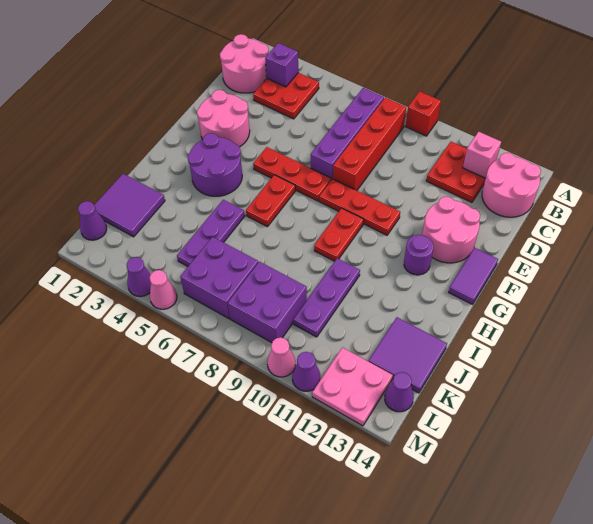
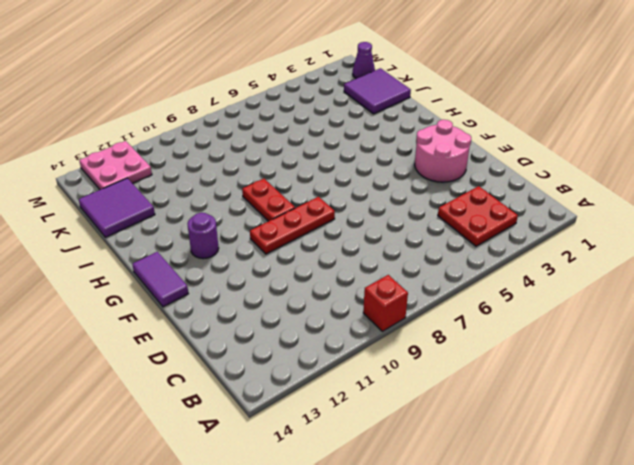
none -> pink 2x2 round brick [220,34,269,93]
none -> purple 1x4 brick [311,88,384,180]
none -> red 1x4 brick [333,98,406,190]
none -> red 2x2 plate [426,142,485,202]

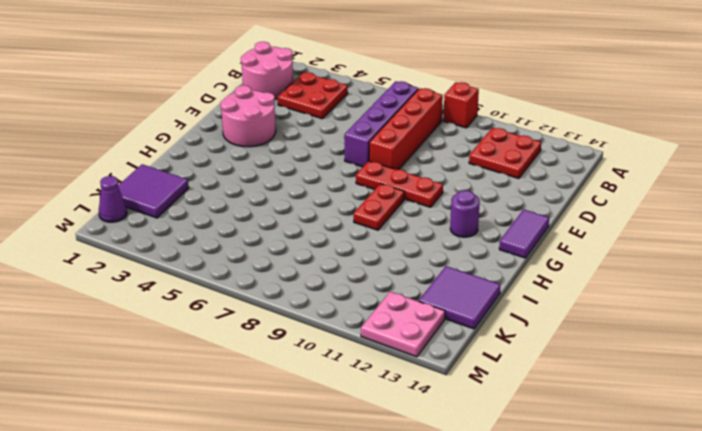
none -> pink 2x2 round brick [482,153,541,217]
none -> pink 2x2 round brick [422,197,480,263]
none -> red 1x3 plate [253,147,331,201]
none -> purple 2x2 round brick [188,133,242,196]

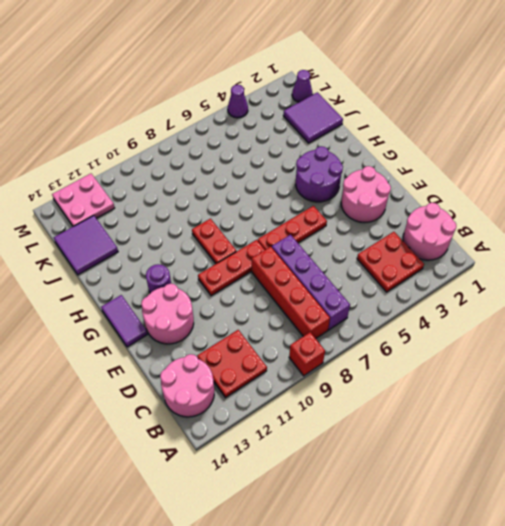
none -> red 1x2 plate [246,175,295,227]
none -> purple 1x3 plate [177,200,245,266]
none -> purple 1x3 plate [293,258,360,337]
none -> purple 2x2 brick [180,237,258,318]

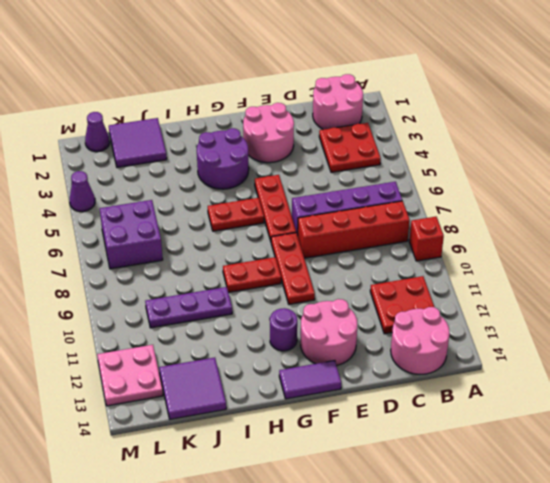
none -> purple 1x3 plate [177,200,245,266]
none -> purple 2x2 brick [228,262,307,343]
none -> purple 1x1 cone [385,372,414,412]
none -> pink 1x1 cone [150,270,177,309]

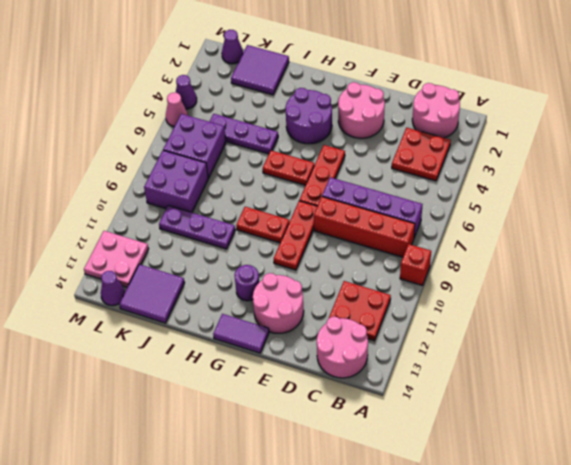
none -> pink 1x1 cone [267,337,295,377]
none -> purple 1x1 cone [292,352,320,391]
none -> purple 1x1 brick [265,43,298,87]
none -> pink 1x1 brick [463,132,501,178]

